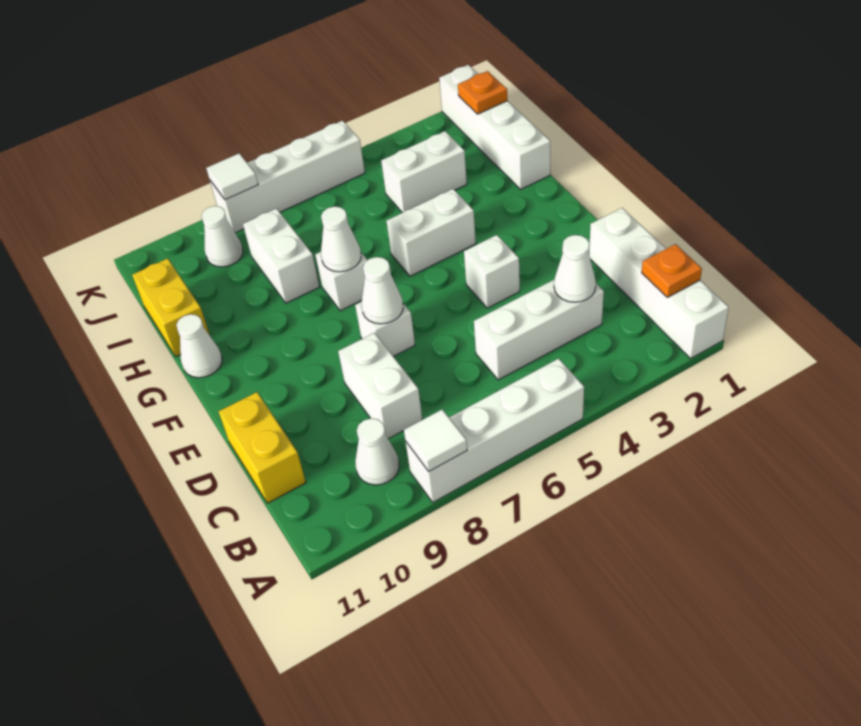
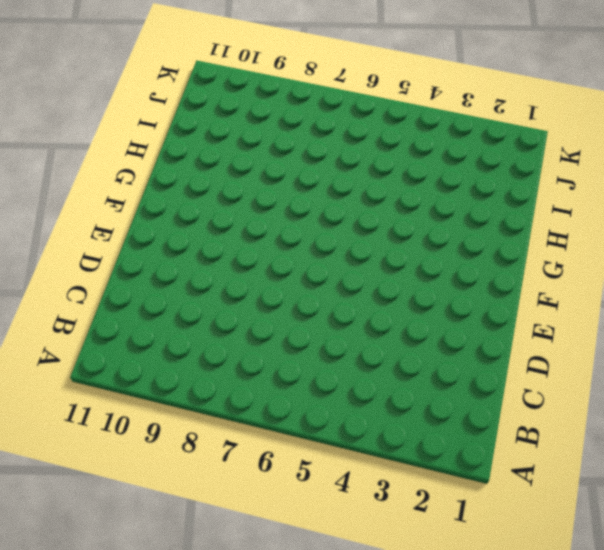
none -> white 1x4 brick [589,208,729,358]
none -> white 1x4 brick [406,359,584,502]
none -> white 1x1 cone [355,418,399,485]

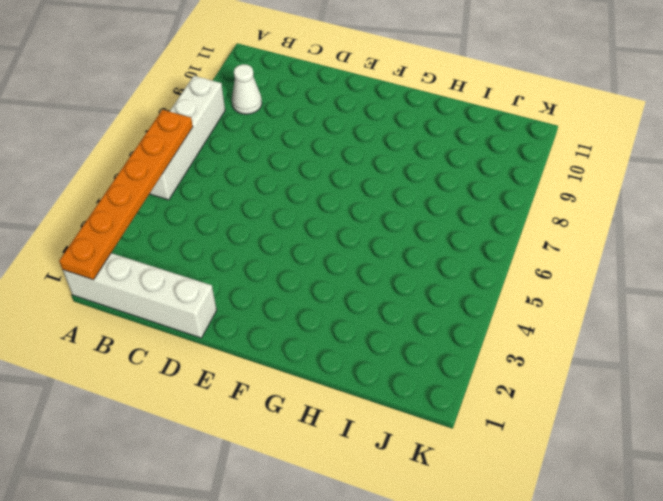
orange 1x6 plate [59,110,193,280] -> none
none -> white 1x3 brick [474,280,604,380]
none -> white 1x2 brick [338,333,422,439]
none -> yellow 1x2 brick [219,392,306,503]

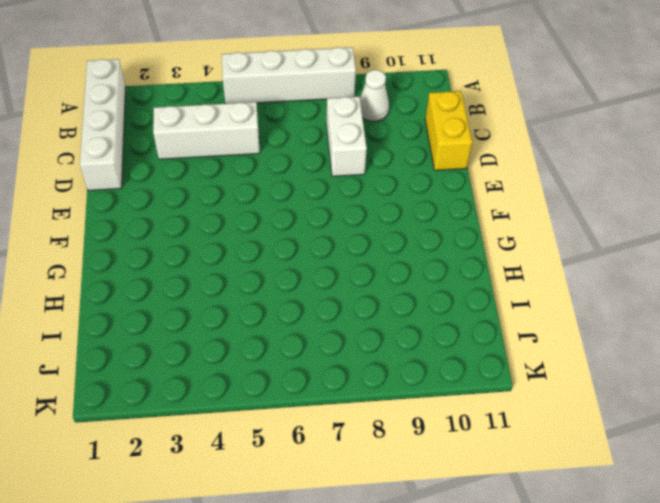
none -> white 1x1 brick [464,235,520,308]
none -> white 1x1 brick [355,302,415,356]
none -> white 1x2 brick [387,189,476,276]

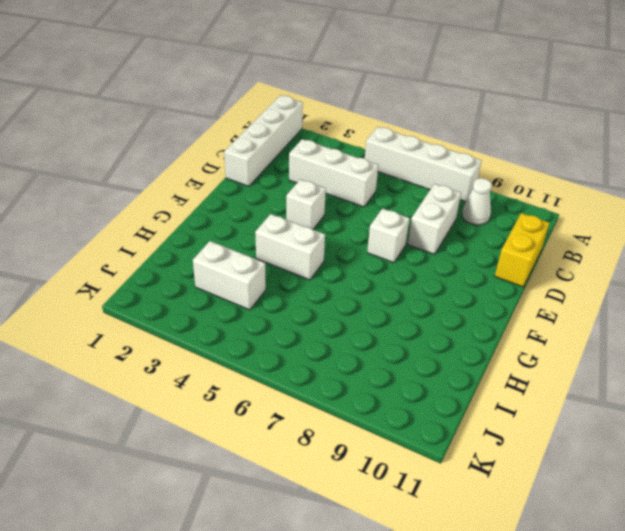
none -> white 1x1 brick [315,252,367,311]
none -> white 1x1 cone [176,314,222,378]
none -> white 1x4 brick [439,65,550,189]

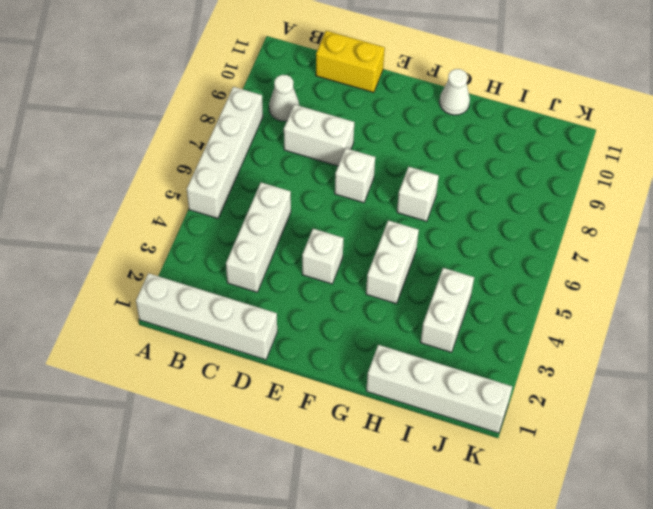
none -> white 1x2 brick [243,209,319,303]
none -> yellow 1x2 brick [132,258,210,357]
none -> white 1x1 cone [201,206,243,267]

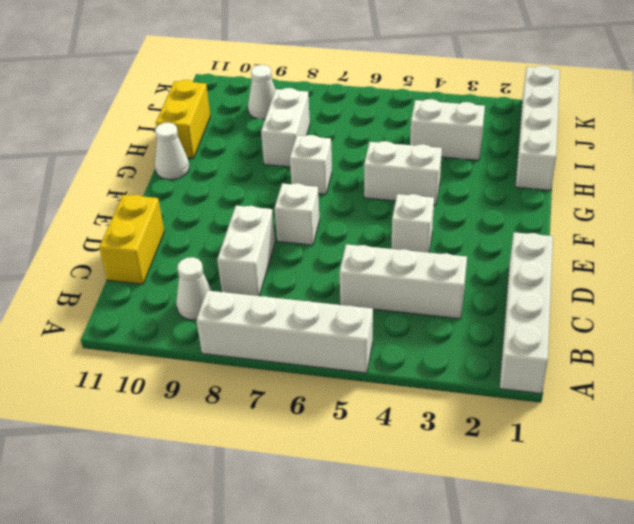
none -> white 1x4 brick [210,121,365,233]
none -> white 1x1 tile [404,409,467,471]
none -> orange 1x1 plate [642,244,702,297]

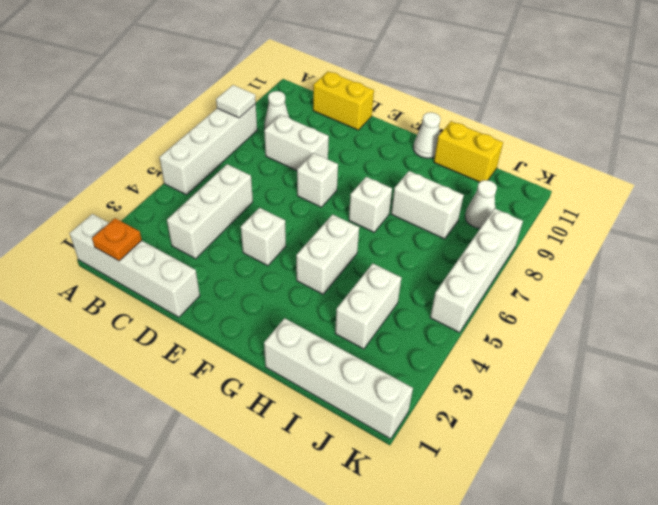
none -> white 1x1 cone [554,235,596,302]
none -> white 1x1 cone [362,257,403,324]
none -> white 1x1 cone [321,206,361,272]

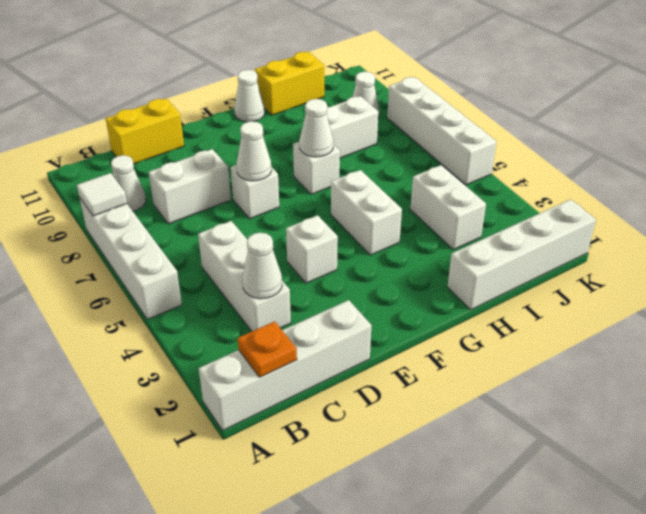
none -> orange 1x1 plate [458,71,507,114]
none -> white 1x1 tile [206,153,258,200]

